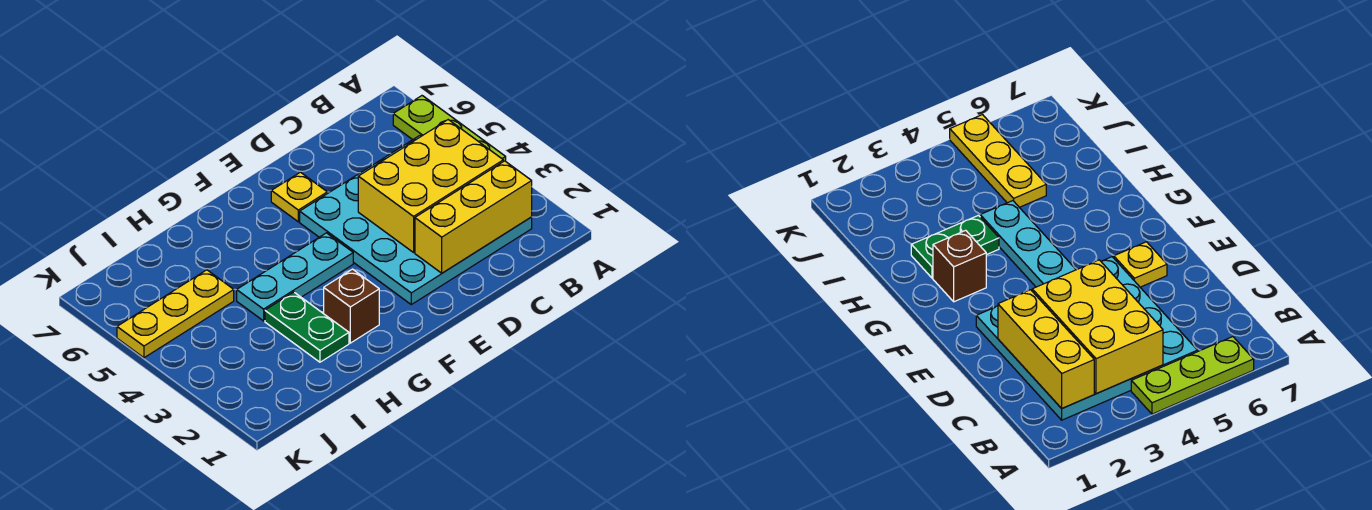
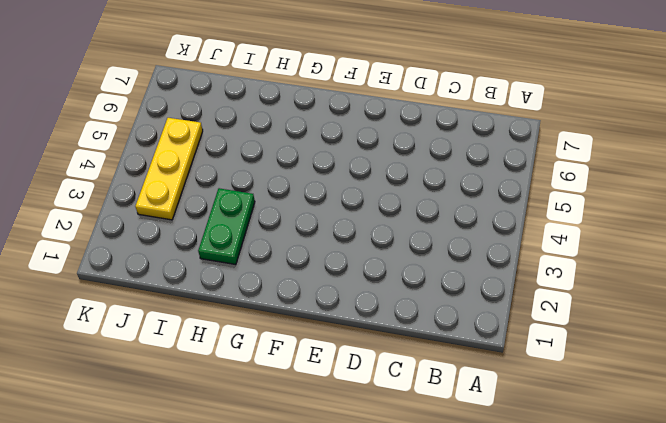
yellow 1x3 plate [135,118,203,220] -> yellow 1x3 plate turned to [117,270,234,358]
none -> lime 1x3 plate [393,96,506,161]
none -> cyan 4x4 plate [300,136,532,304]

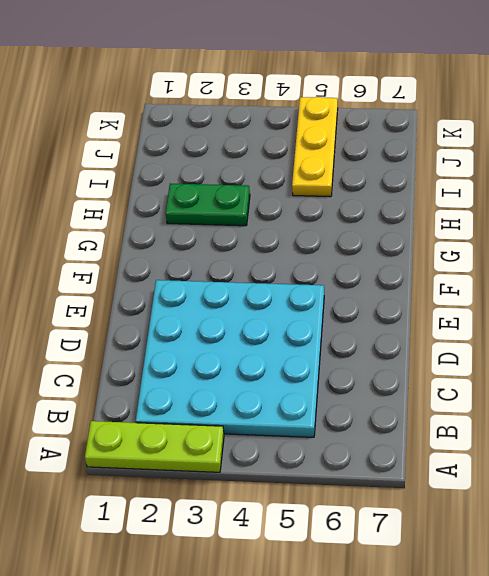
lime 1x3 plate [85,421,224,472] -> lime 1x3 plate moved to [393,96,506,161]
none -> yellow 1x1 plate [271,172,327,222]
none -> cyan 1x3 plate [237,233,353,321]

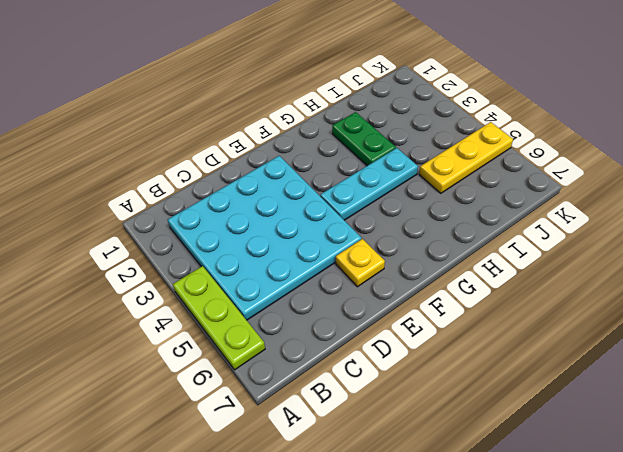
none -> brown 1x1 brick [324,269,379,343]
none -> yellow 1x3 brick [415,161,532,273]

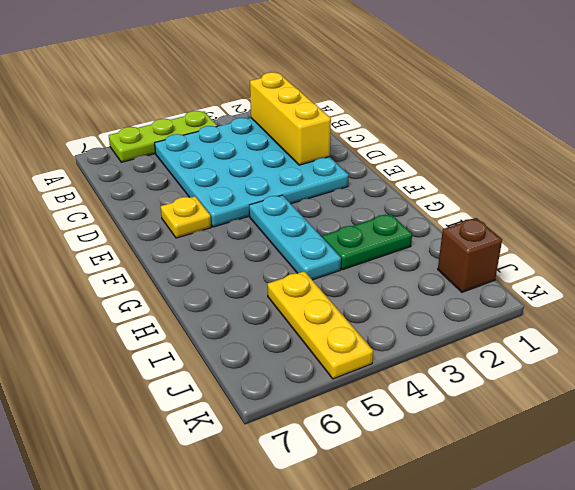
brown 1x1 brick [438,218,502,292] -> brown 1x1 brick moved to [324,269,379,343]
none -> yellow 2x3 brick [358,120,503,252]

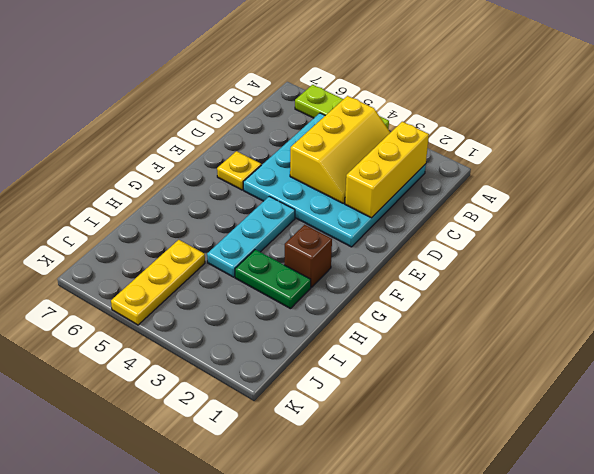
yellow 2x3 slope [290,96,390,203] -> yellow 2x3 brick [358,120,503,252]

